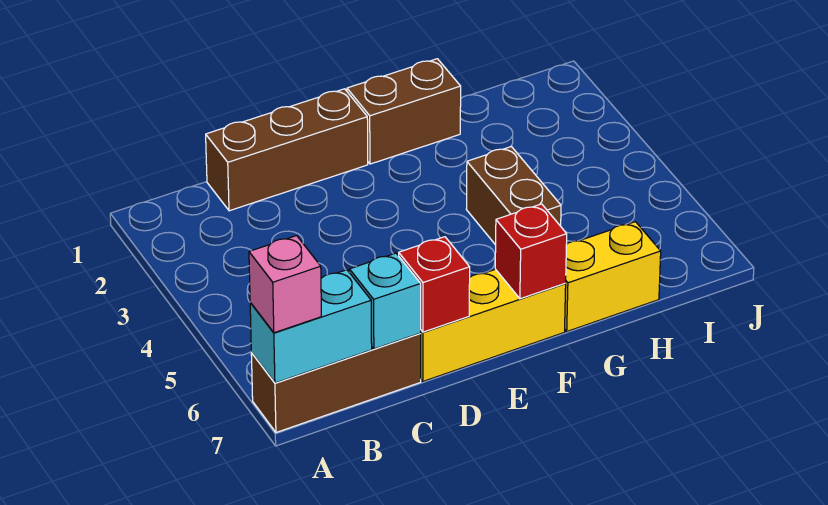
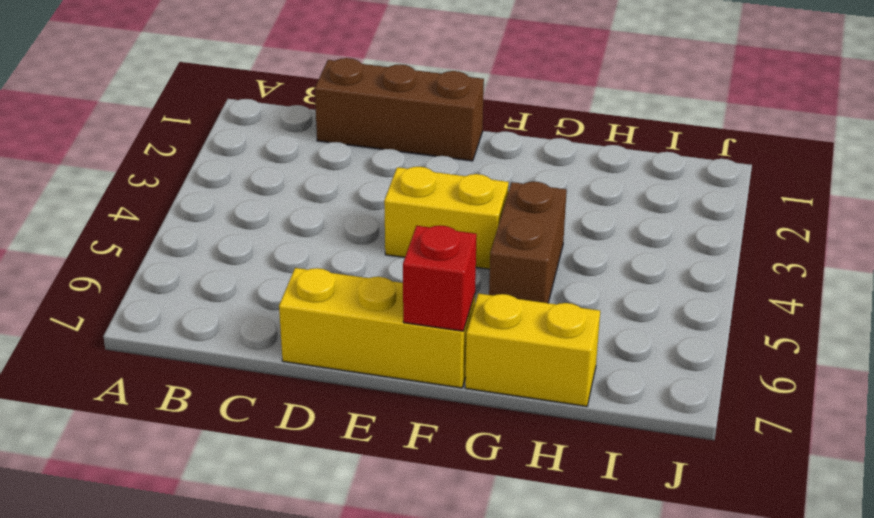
yellow 1x2 brick [384,167,509,269] -> none
none -> brown 1x3 brick [251,333,421,432]
none -> brown 1x2 brick [347,59,461,164]

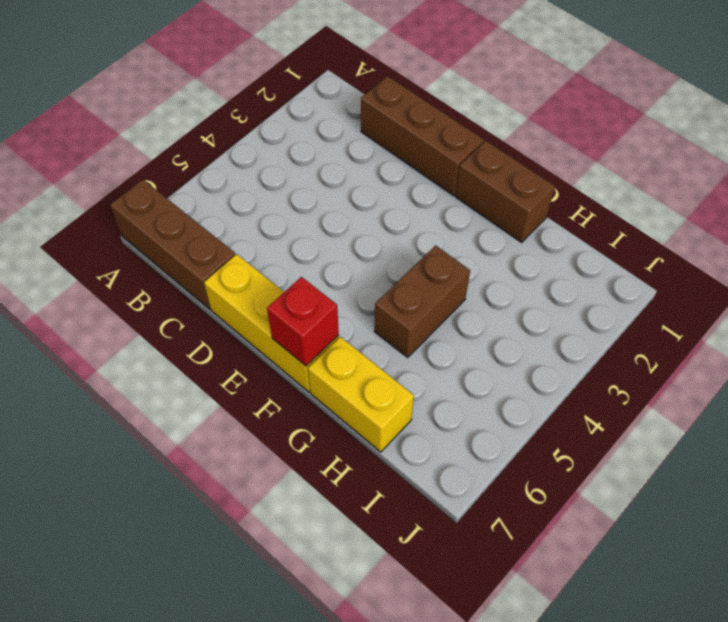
none -> cyan 1x2 brick [250,270,372,383]
none -> cyan 1x1 brick [349,253,421,349]

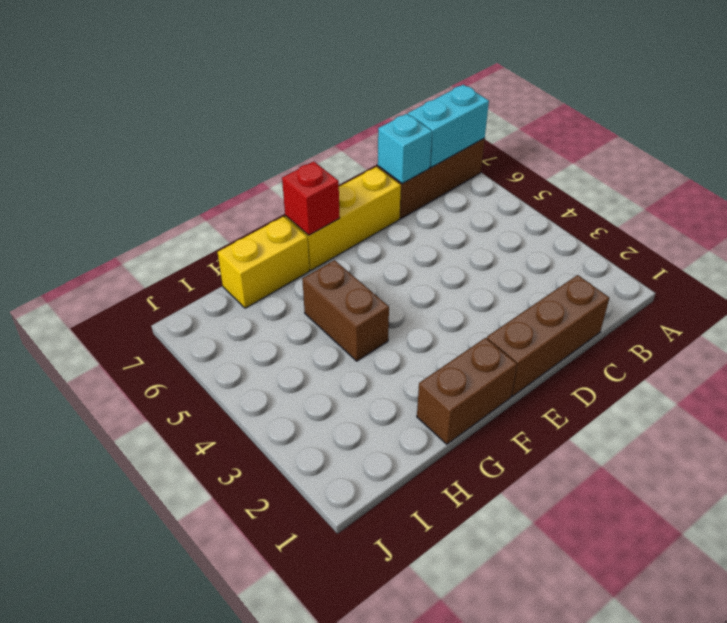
none -> red 1x1 brick [399,237,470,332]
none -> pink 1x1 brick [249,236,321,333]

